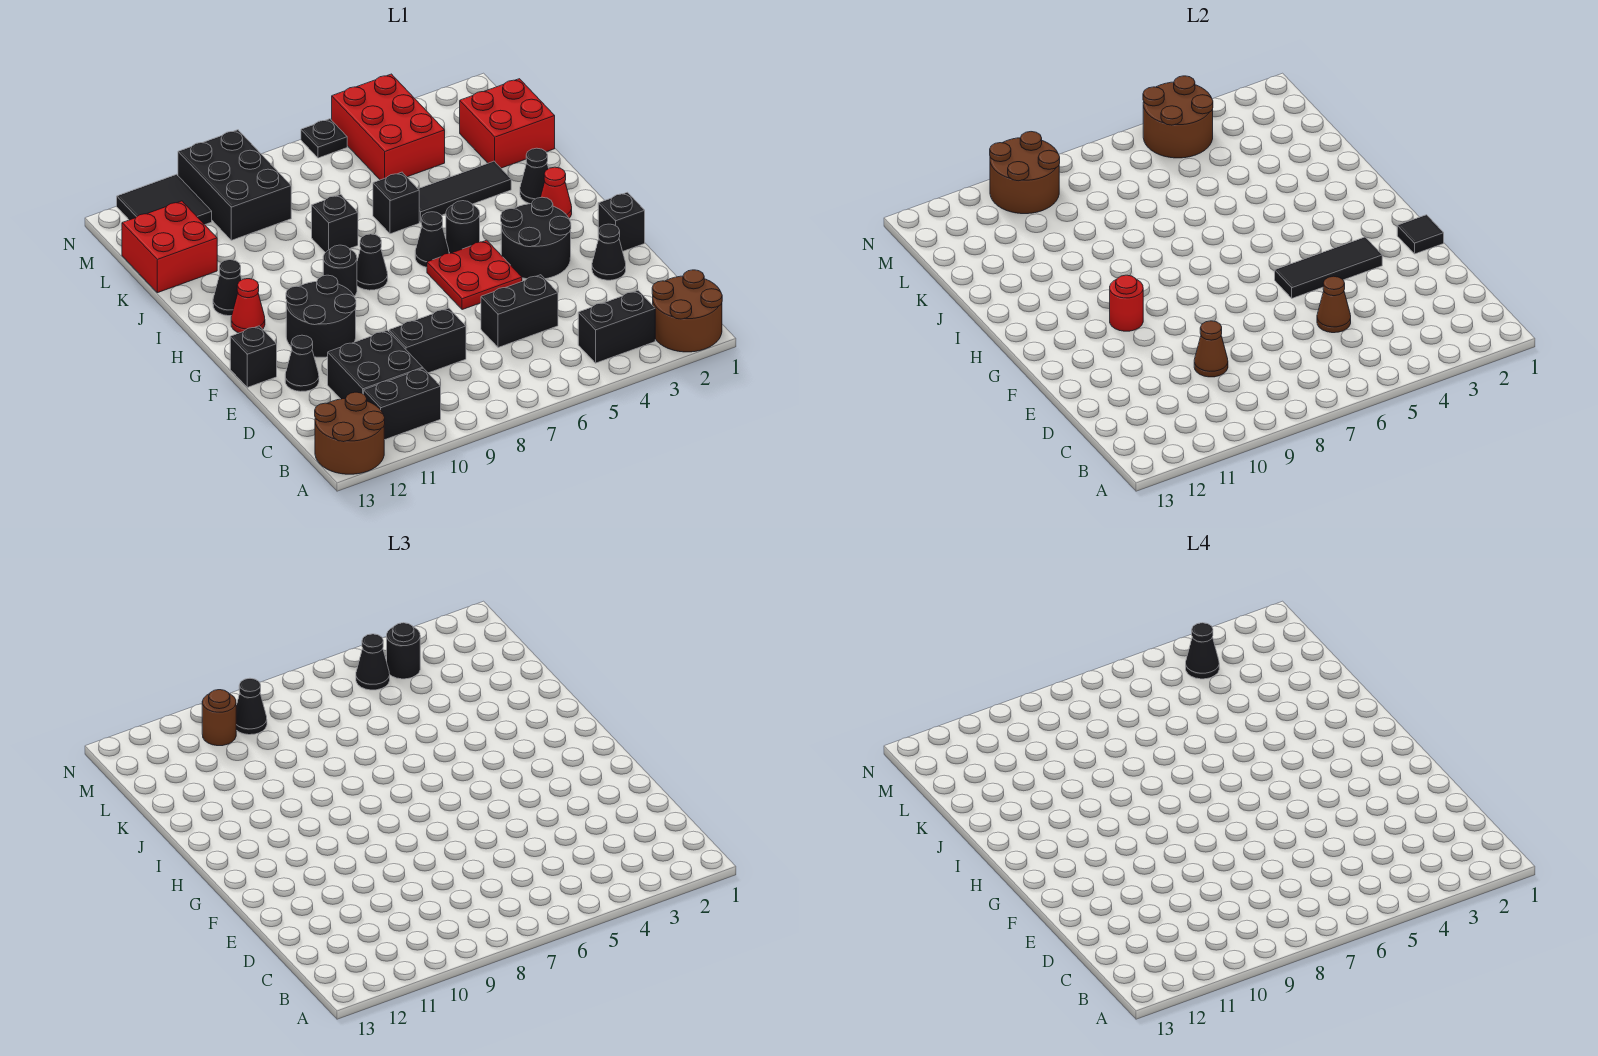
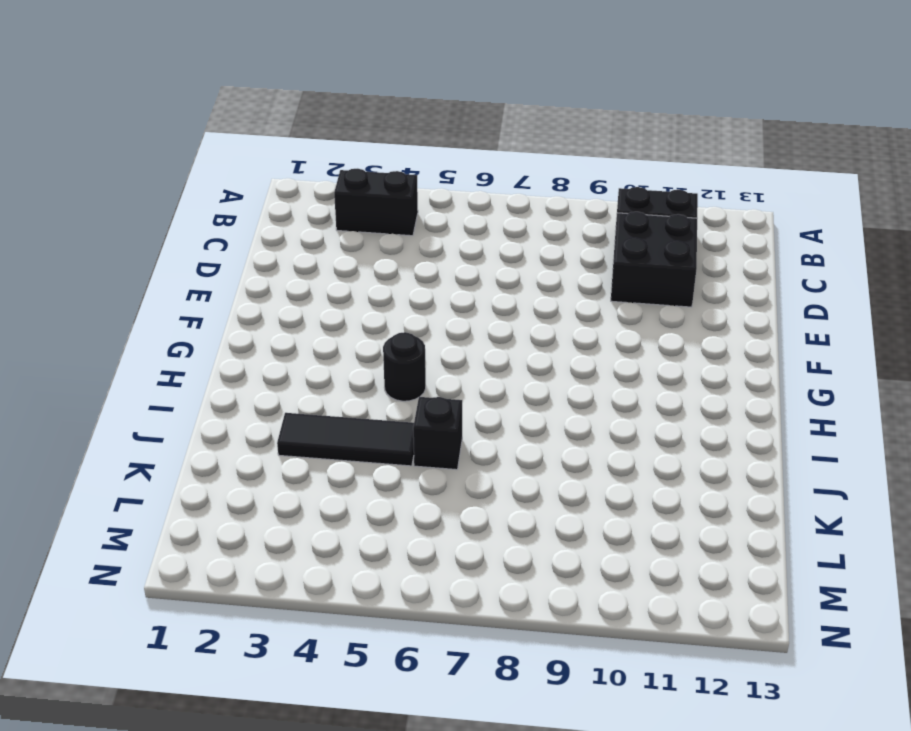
none -> brown 2x2 round brick [652,270,722,352]
none -> brown 2x2 round brick [315,392,385,474]
none -> black 1x2 brick [481,275,558,348]
none -> black 1x2 brick [389,308,466,373]

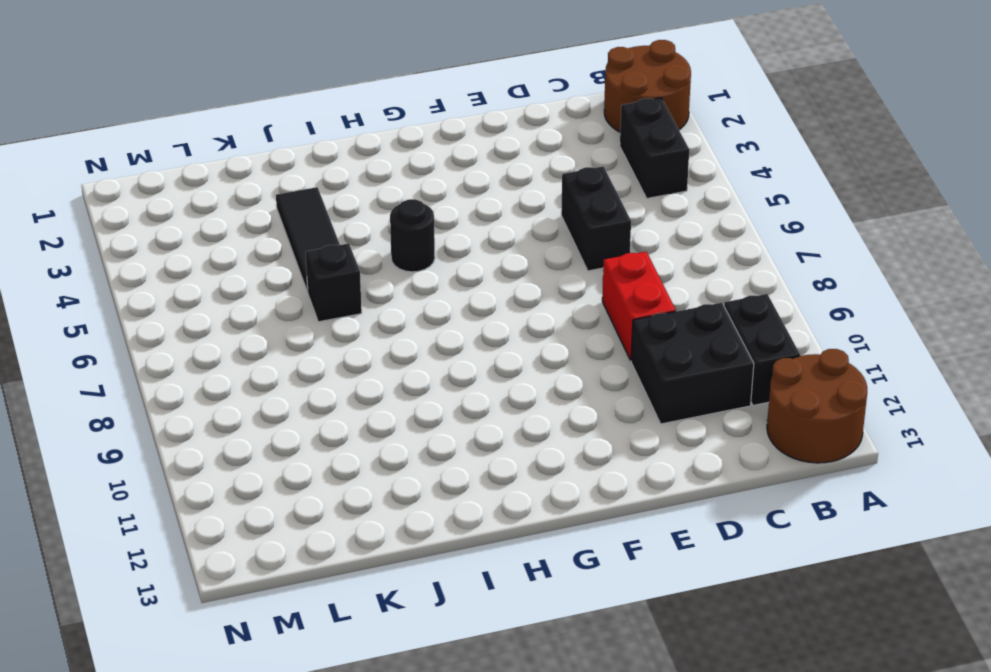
red 1x2 brick [602,252,676,360] -> black 1x2 brick [389,308,466,373]
none -> black 1x1 cone [592,224,626,280]
none -> black 1x1 cone [285,335,319,392]
none -> black 1x1 brick [598,192,645,251]
none -> black 2x2 round brick [501,197,571,279]

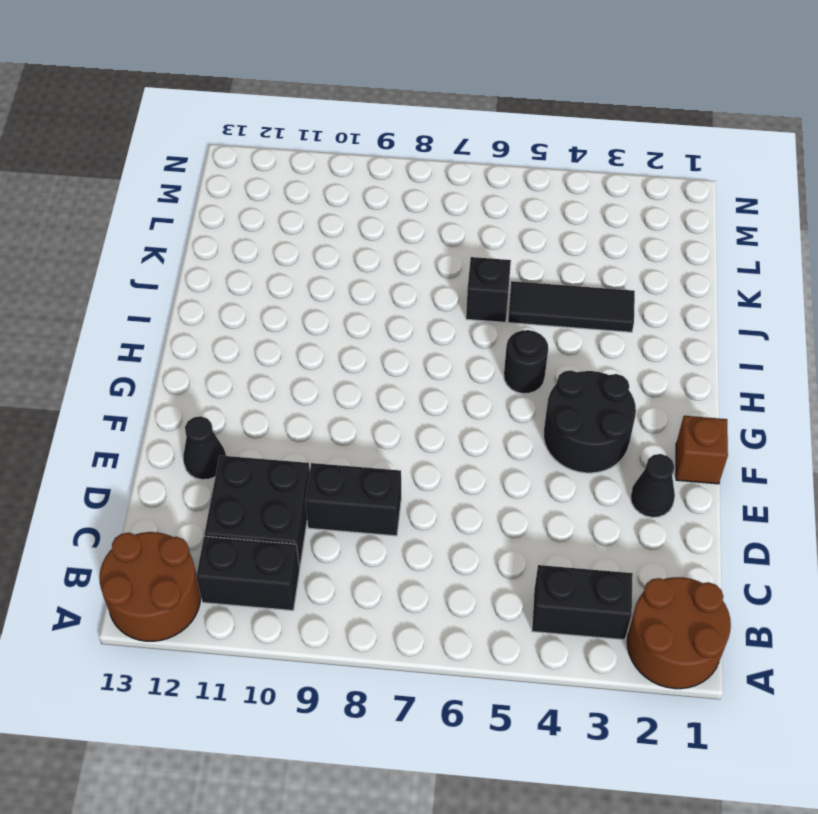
brown 1x1 brick [676,416,728,484] -> black 1x1 brick [598,192,645,251]
none -> black 1x2 brick [481,275,558,348]
none -> red 2x2 plate [427,240,522,310]
none -> black 2x2 round brick [286,275,356,357]
none -> black 1x1 brick [230,326,277,387]

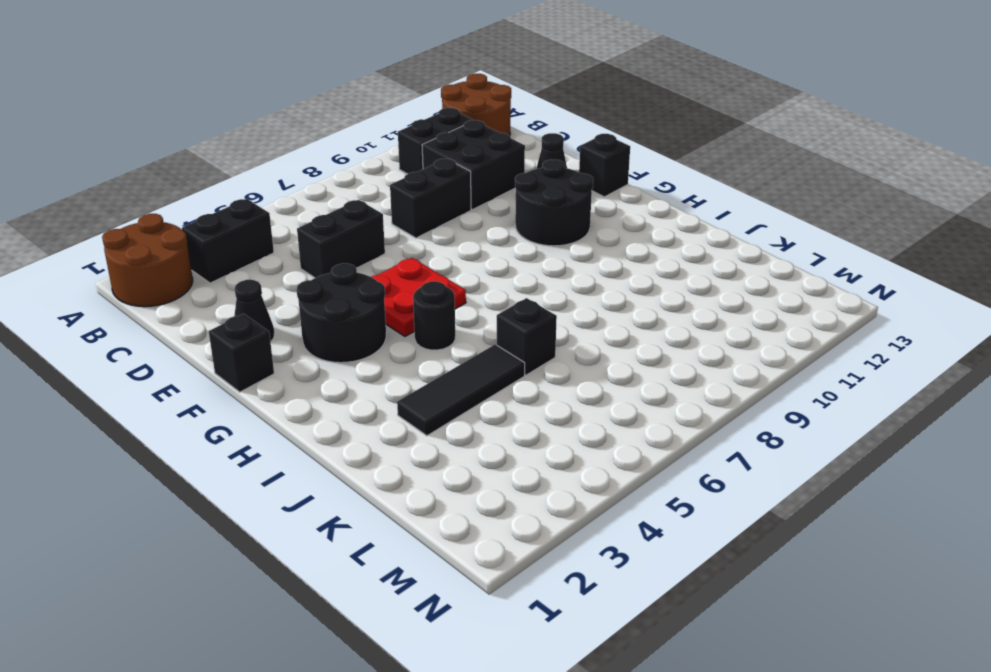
none -> red 1x1 cone [540,167,572,218]
none -> black 1x1 cone [415,212,449,267]
none -> black 1x1 cone [357,234,388,290]
none -> black 1x1 round brick [323,245,357,296]

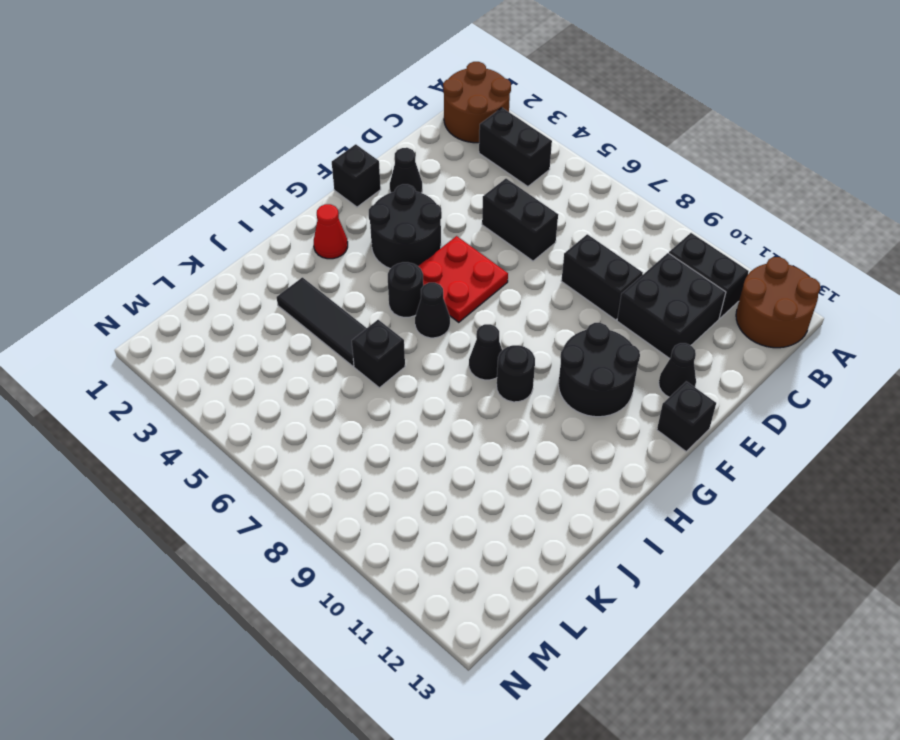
none -> red 1x1 cone [231,279,265,333]
none -> black 1x1 cone [520,148,549,204]
none -> black 1x1 cone [213,260,242,316]
none -> black 1x1 brick [312,194,358,253]

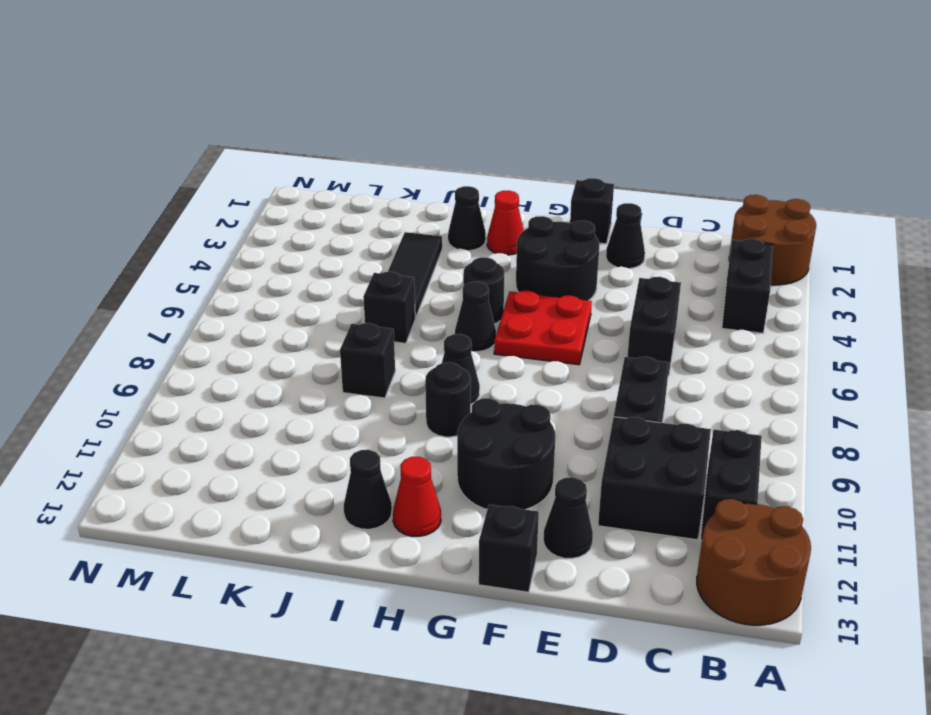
none -> red 2x2 brick [460,79,555,168]
none -> red 2x2 brick [122,201,217,293]
none -> red 2x3 brick [332,74,445,180]
none -> black 2x3 brick [178,130,291,240]

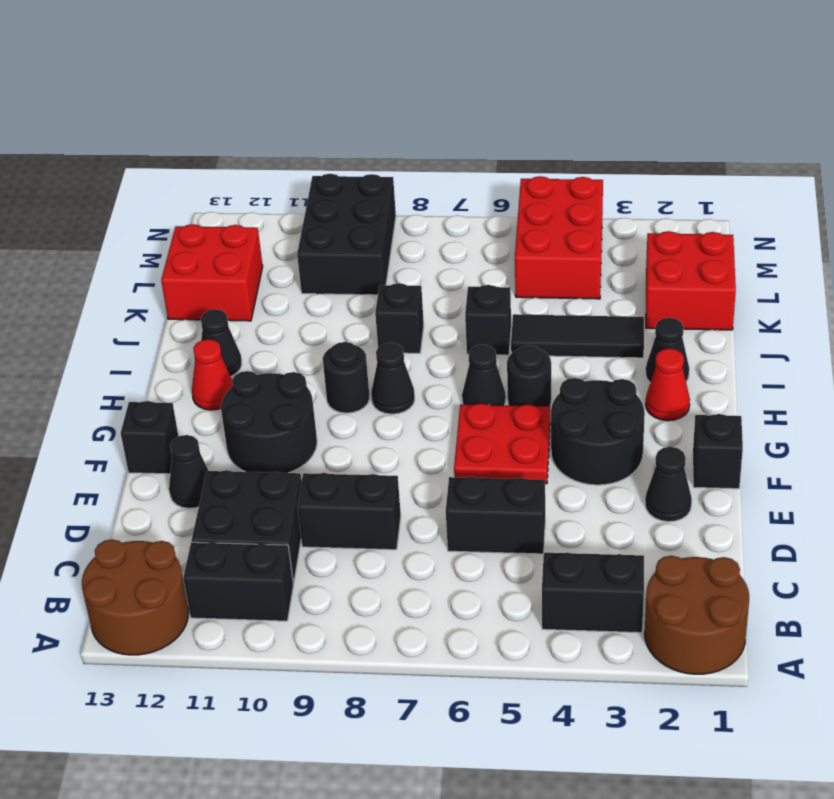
none -> black 2x2 tile [117,174,212,225]
none -> black 1x1 plate [301,119,347,158]
none -> brown 1x1 cone [1317,276,1351,333]
none -> brown 1x1 cone [1194,321,1228,377]

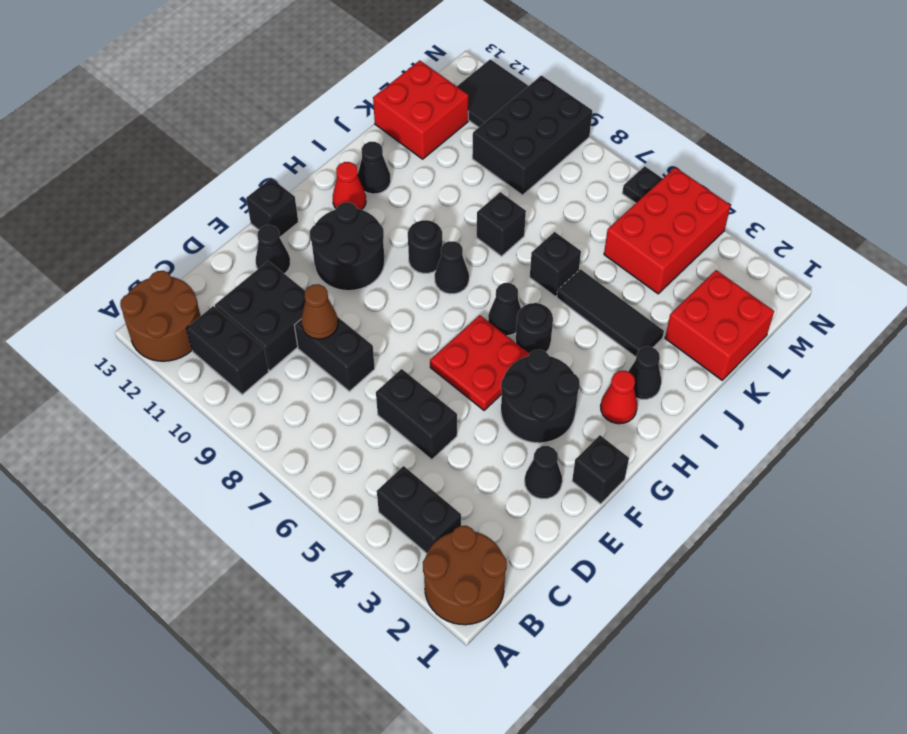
none -> brown 1x1 cone [1317,276,1351,333]
none -> black 1x1 tile [1397,215,1444,254]
none -> black 1x3 tile [1275,237,1382,298]
none -> red 1x1 round brick [1110,275,1143,331]

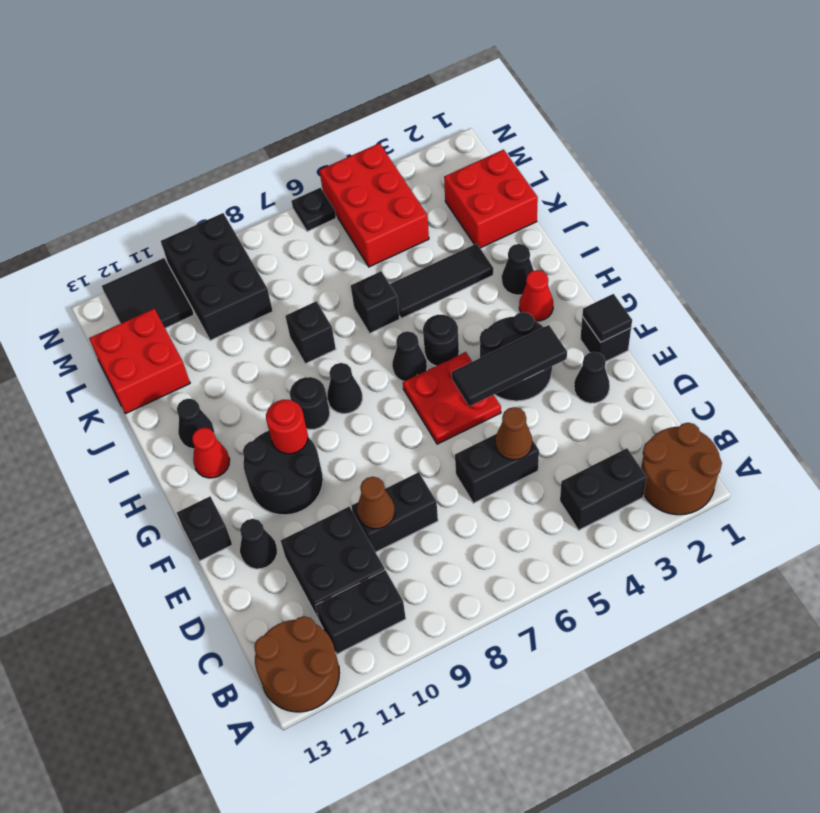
none -> brown 2x2 round brick [1143,76,1213,158]
none -> brown 2x2 round brick [990,132,1060,214]
none -> black 1x1 round brick [387,623,420,679]
none -> black 1x1 cone [356,634,390,690]

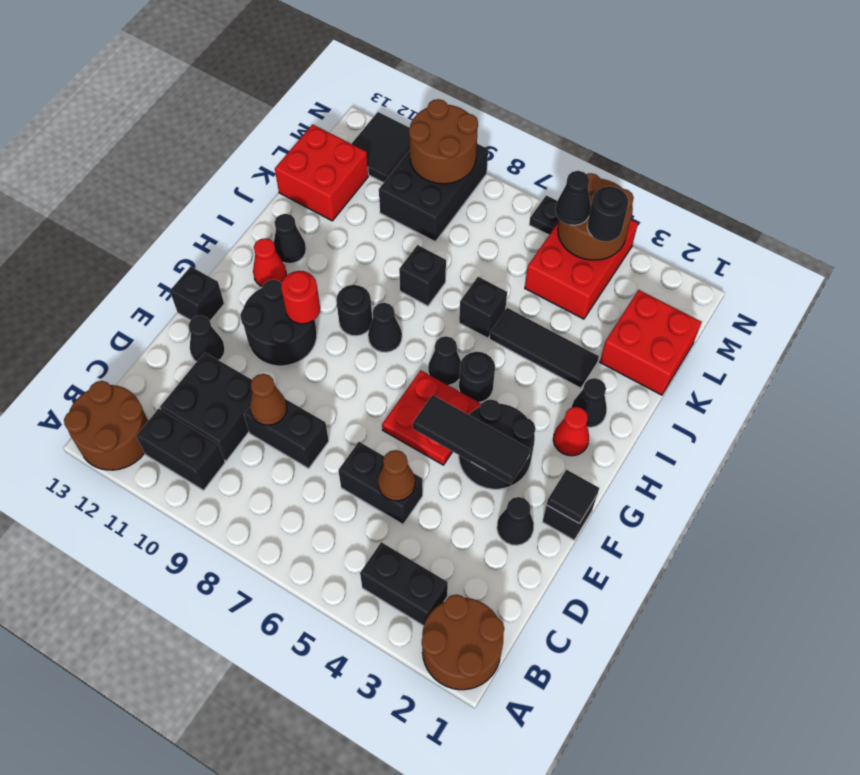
none -> black 1x1 cone [236,678,267,735]
none -> brown 1x1 round brick [202,690,236,746]
none -> black 1x1 cone [1186,623,1219,679]

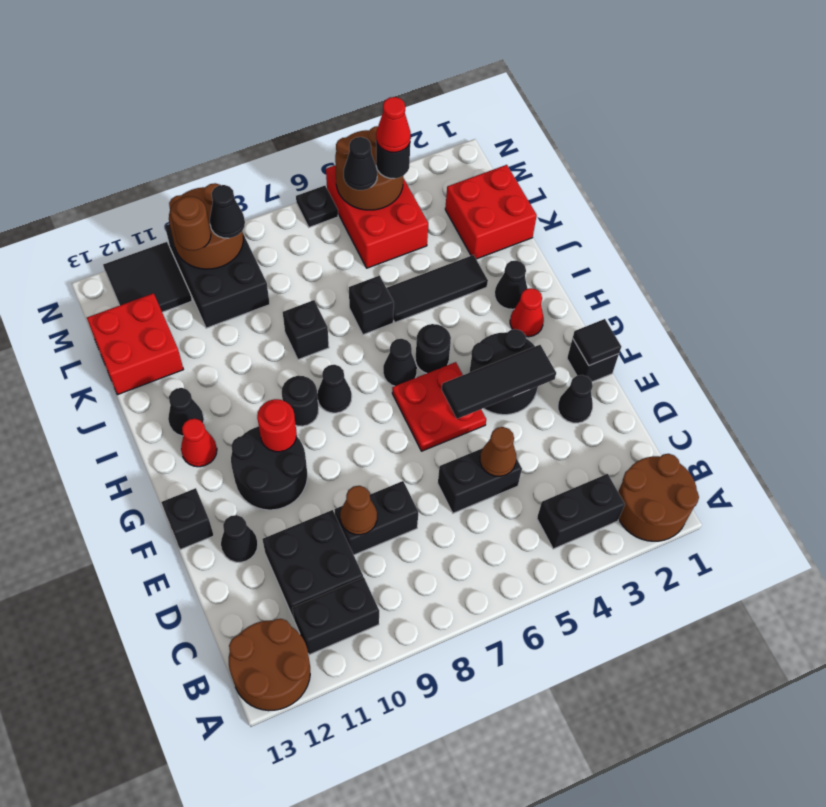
red 1x1 cone [376,97,411,152] -> black 1x1 cone [1186,623,1219,679]

